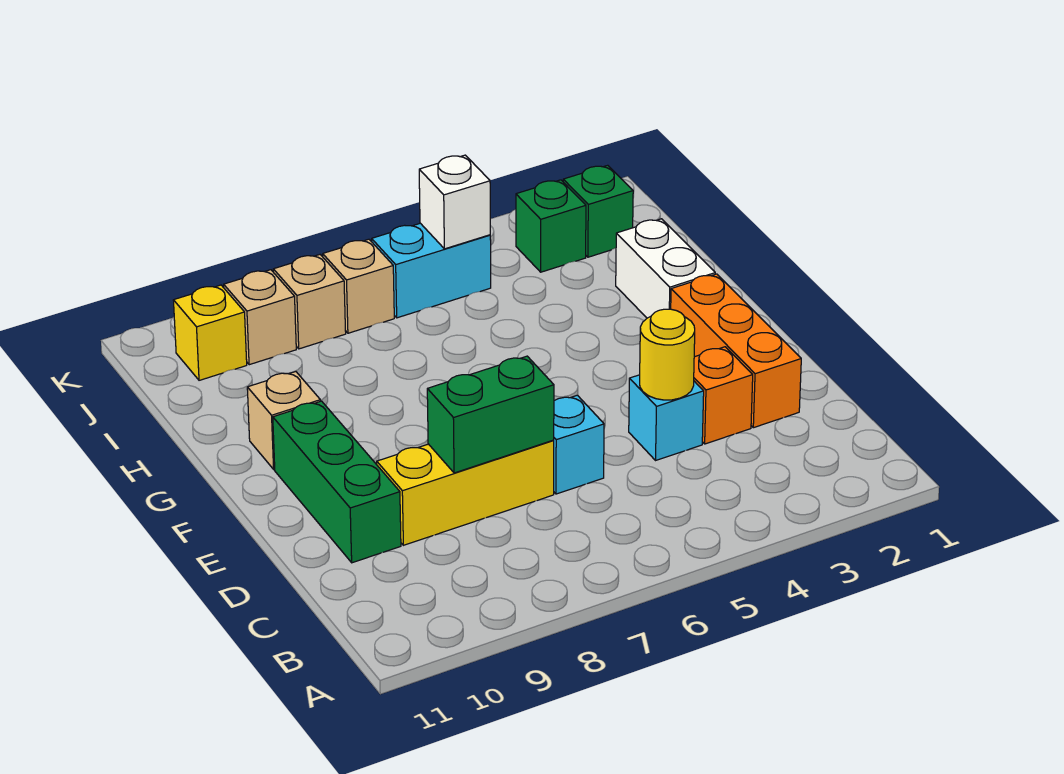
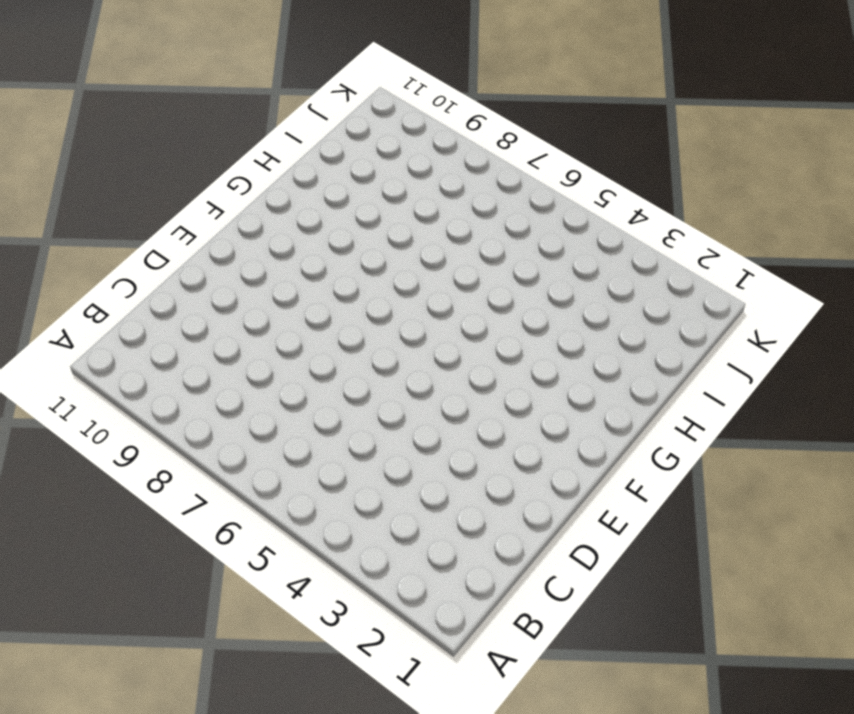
none -> orange 1x3 brick [671,274,801,428]
none -> orange 1x1 brick [694,347,753,444]
none -> cyan 1x1 brick [629,375,704,460]

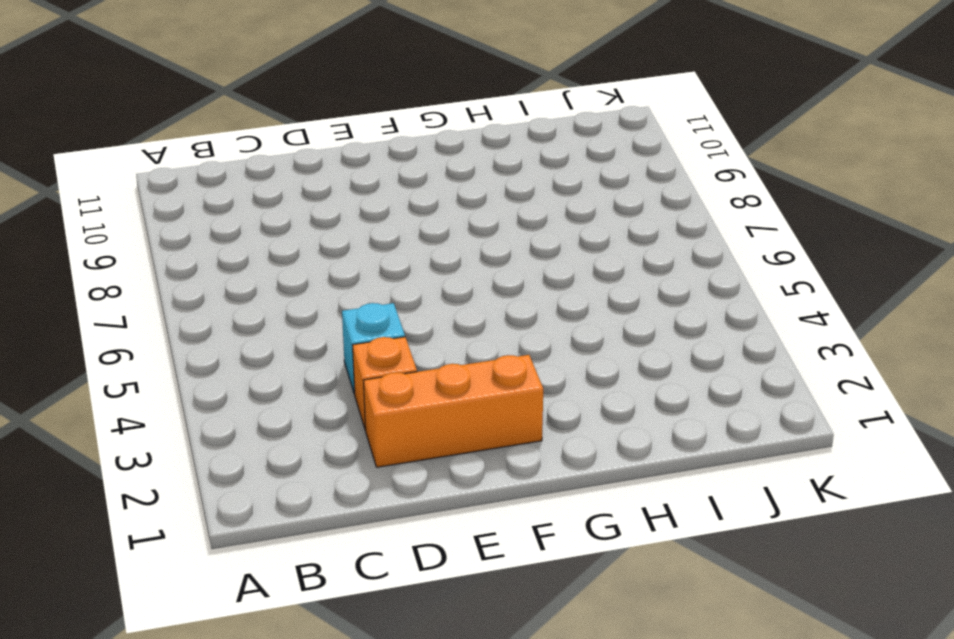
none -> cyan 1x1 brick [553,395,604,494]
none -> yellow 1x3 brick [377,440,554,545]
none -> green 1x3 brick [273,401,401,563]

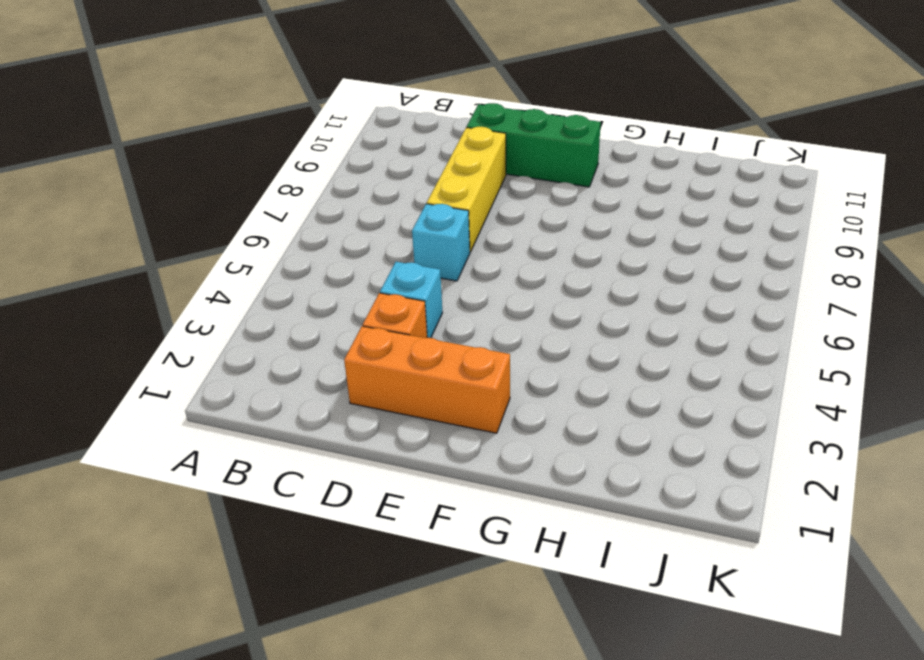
none -> white 1x2 brick [616,219,715,318]
none -> tan 1x1 brick [247,372,320,469]
none -> green 1x1 brick [563,165,633,257]

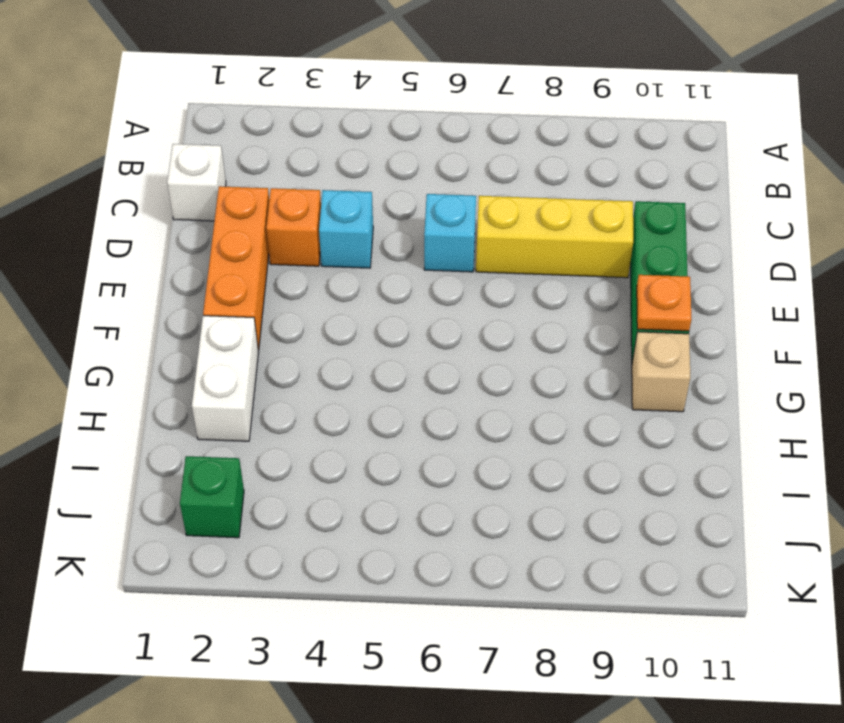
white 1x1 brick [167,144,226,221] -> white 1x1 brick moved to [419,155,490,249]
orange 1x1 plate [637,275,691,331] -> none
none -> green 1x1 brick [516,180,586,272]
none -> cyan 1x2 brick [372,223,491,318]
none -> tan 1x1 brick [323,239,394,333]

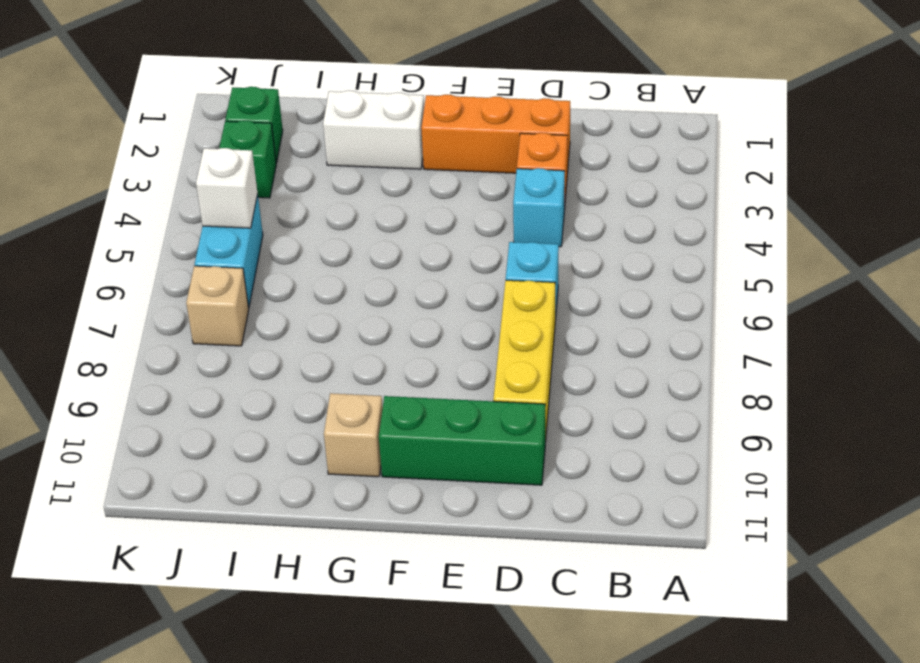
none -> tan 1x1 brick [273,255,346,349]
none -> tan 1x1 brick [224,270,296,365]
none -> yellow 1x1 brick [173,285,247,380]

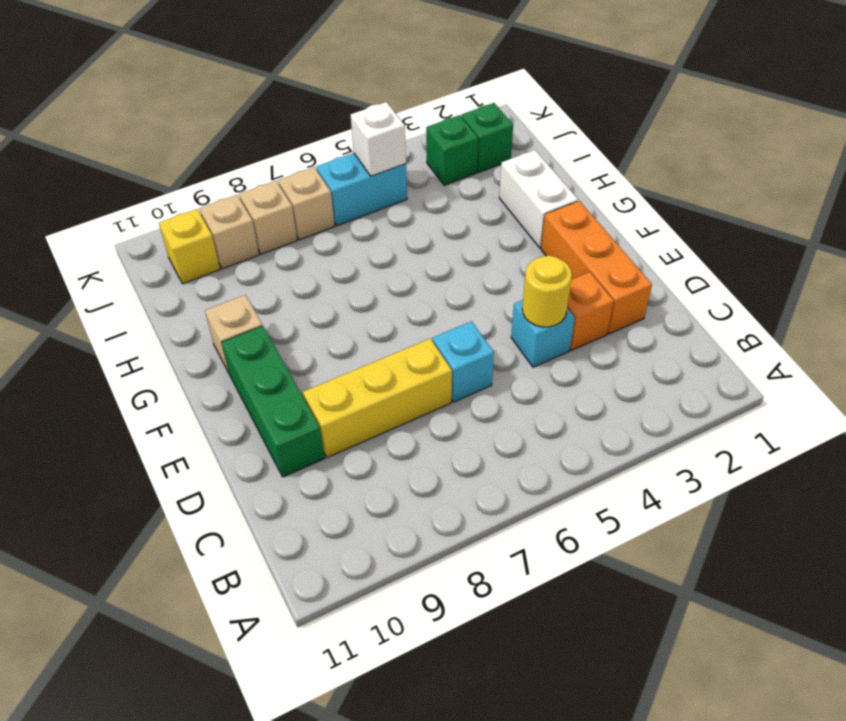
none -> green 1x2 brick [427,356,554,473]

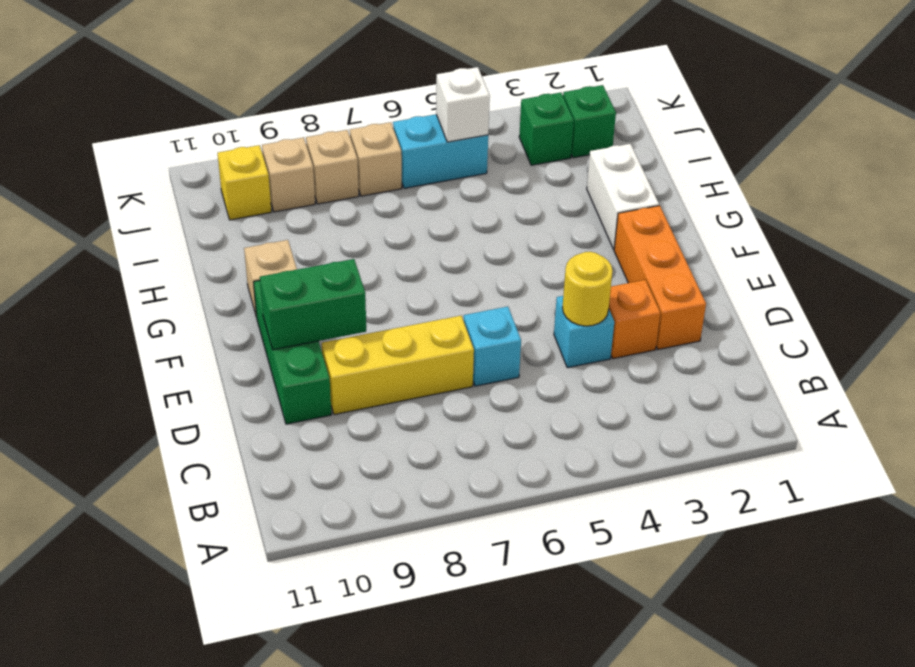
green 1x2 brick [260,259,366,350] -> green 1x2 brick moved to [427,356,554,473]

